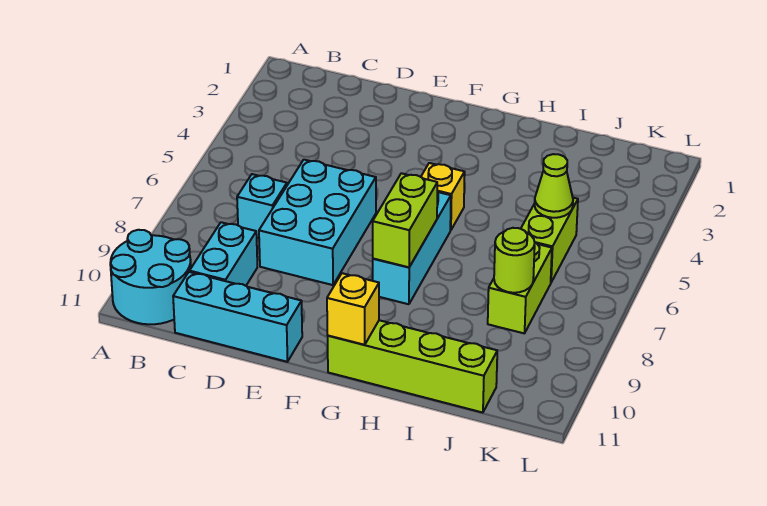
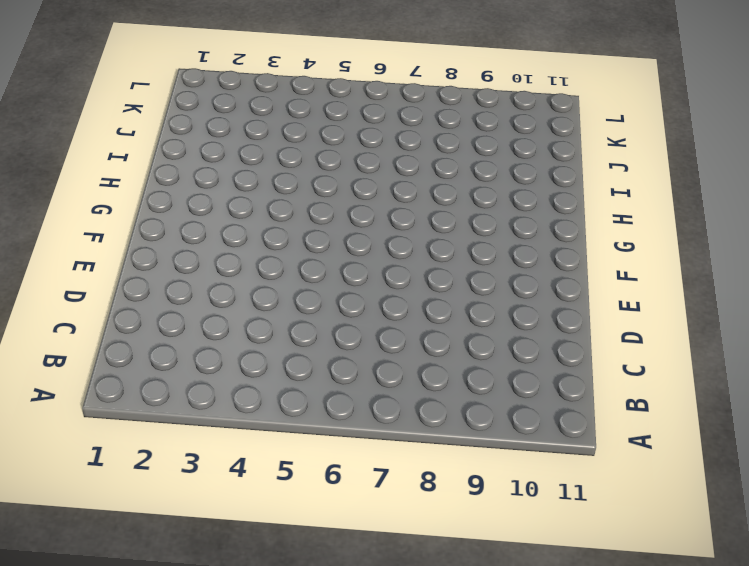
none -> cyan 2x2 round brick [110,230,191,324]
none -> cyan 1x1 brick [237,174,287,238]
none -> cyan 1x2 brick [190,222,257,286]

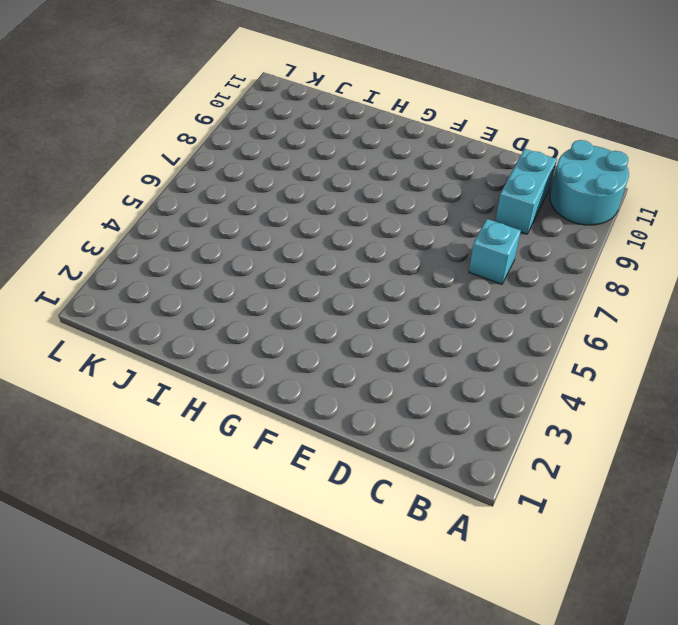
none -> cyan 1x3 brick [173,272,302,362]
none -> cyan 2x3 brick [259,160,376,285]
none -> yellow 1x1 brick [421,163,465,230]

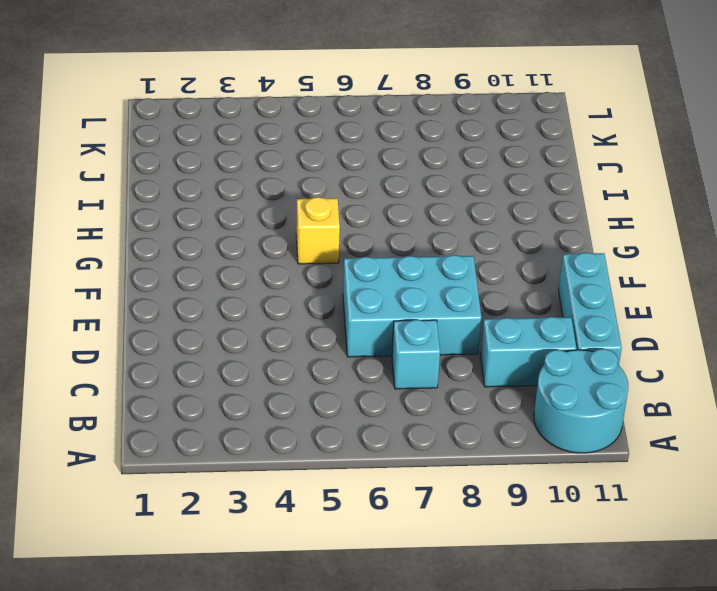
none -> cyan 1x3 brick [373,192,451,304]
none -> lime 1x4 brick [328,320,497,413]
none -> lime 1x2 brick [521,198,578,282]

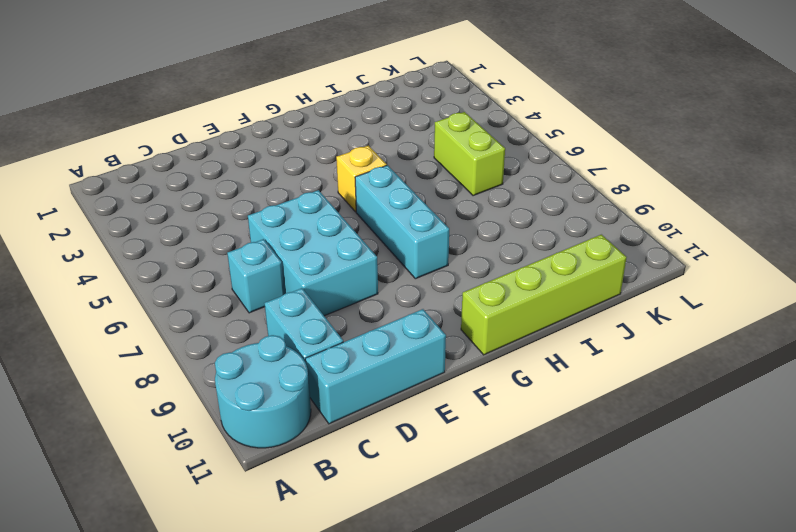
none -> lime 1x2 brick [488,243,552,333]
none -> lime 1x2 brick [373,173,437,267]
none -> yellow 1x1 brick [327,273,379,345]

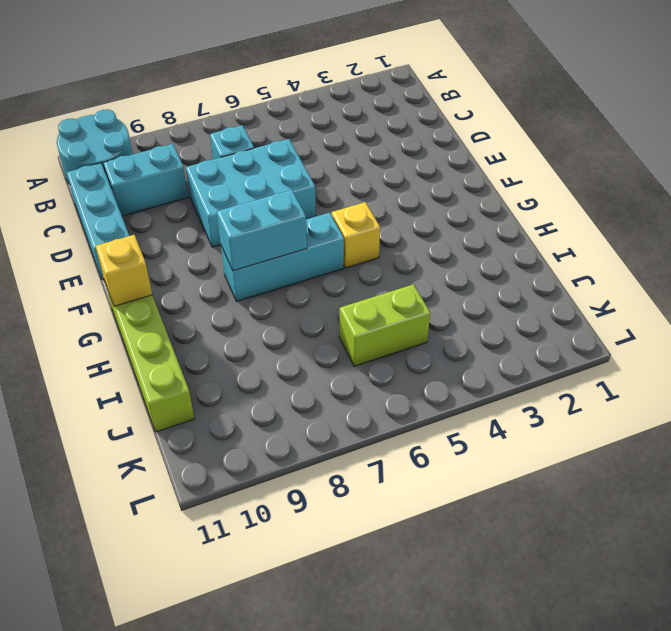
cyan 1x2 brick [217,190,307,271] -> lime 1x2 brick [373,173,437,267]
none -> lime 1x2 brick [488,243,552,333]
none -> lime 1x1 cone [535,154,573,218]
none -> lime 1x1 round brick [494,228,535,293]

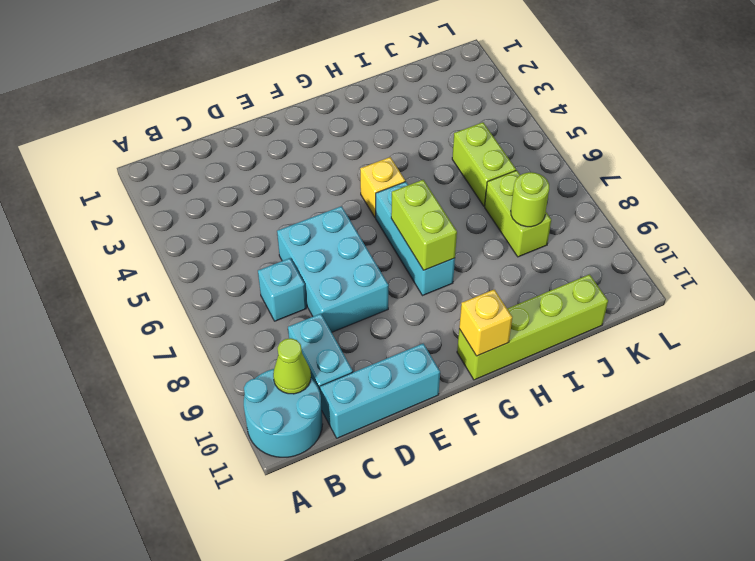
lime 1x1 cone [273,338,311,394] -> lime 1x1 cone moved to [535,154,573,218]

